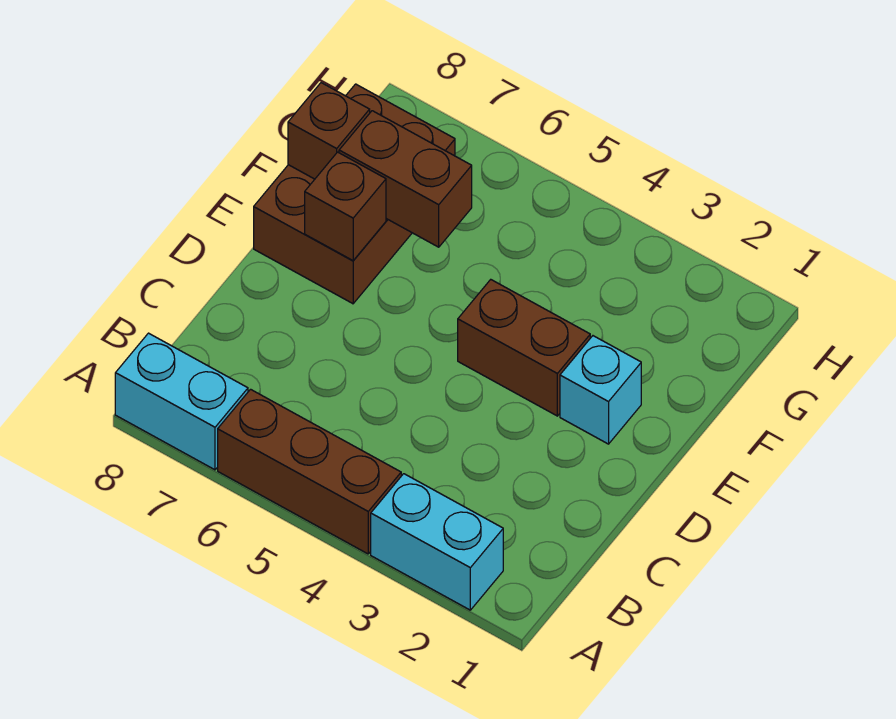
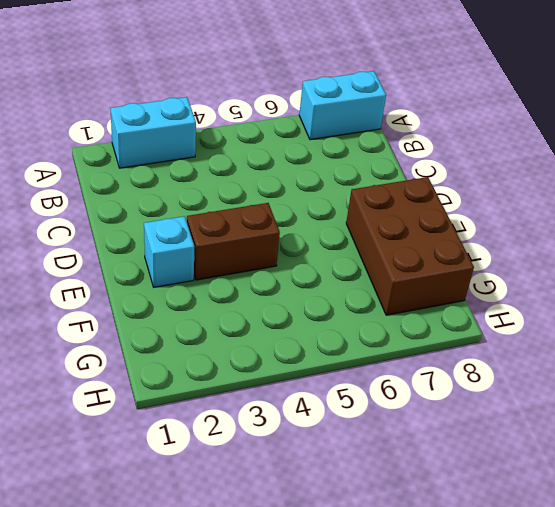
none -> brown 1x3 brick [218,389,401,554]
none -> brown 1x1 brick [305,152,386,261]

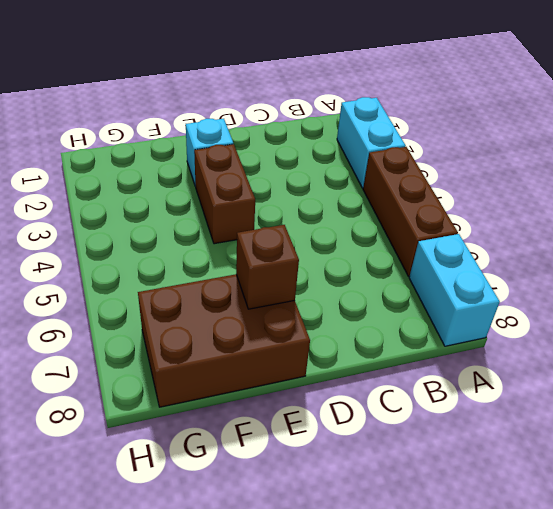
none -> brown 1x2 brick [339,111,472,247]
none -> brown 1x1 brick [288,83,370,179]

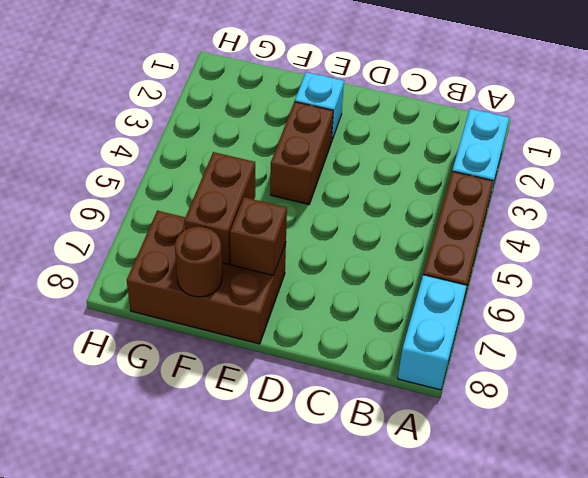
brown 1x1 round brick [175,227,222,297] -> brown 1x1 brick [288,83,370,179]

